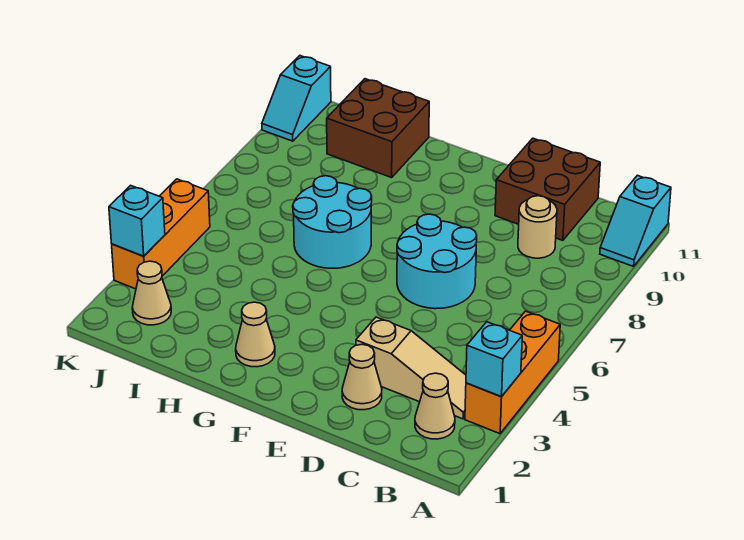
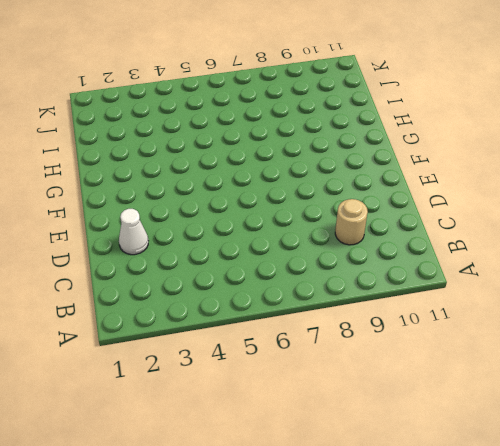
white 1x1 cone [119,209,148,255] -> tan 1x1 cone [342,344,382,410]
none -> orange 1x3 brick [465,311,560,434]
none -> cyan 1x2 slope [600,175,671,267]
none -> tan 1x1 cone [415,373,455,439]

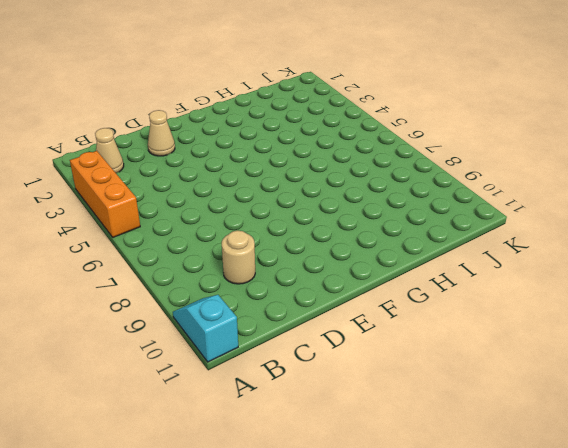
none -> tan 1x3 slope [356,317,466,419]
none -> brown 2x2 brick [495,138,600,241]
none -> cyan 2x2 round brick [397,214,477,309]

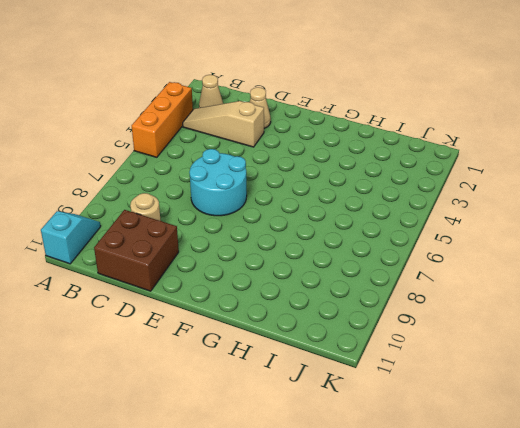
none -> tan 1x1 cone [236,302,275,367]
none -> cyan 2x2 round brick [293,176,372,268]
none -> brown 2x2 brick [327,79,429,178]

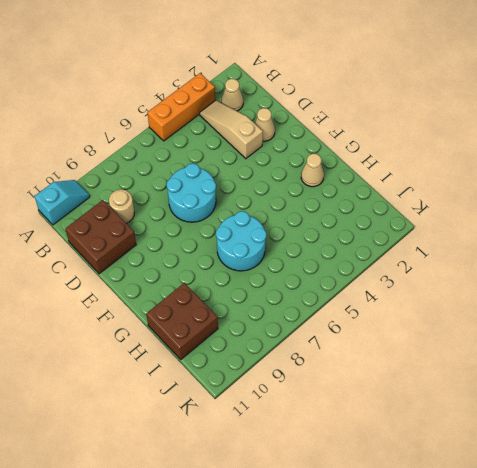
none -> tan 1x1 cone [132,261,171,325]
none -> orange 1x3 brick [112,179,210,289]
none -> cyan 1x2 slope [262,56,331,141]

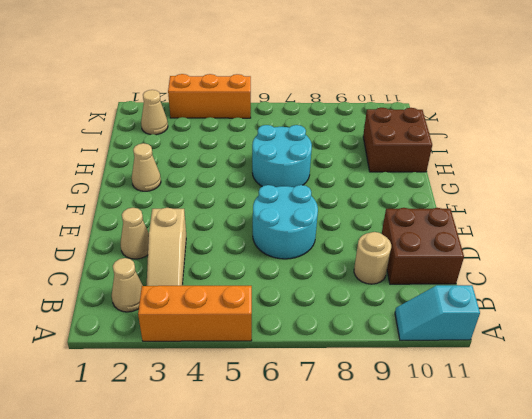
none -> cyan 1x2 slope [262,56,331,141]
none -> cyan 1x1 brick [466,322,522,397]
none -> cyan 1x1 brick [109,185,165,256]

